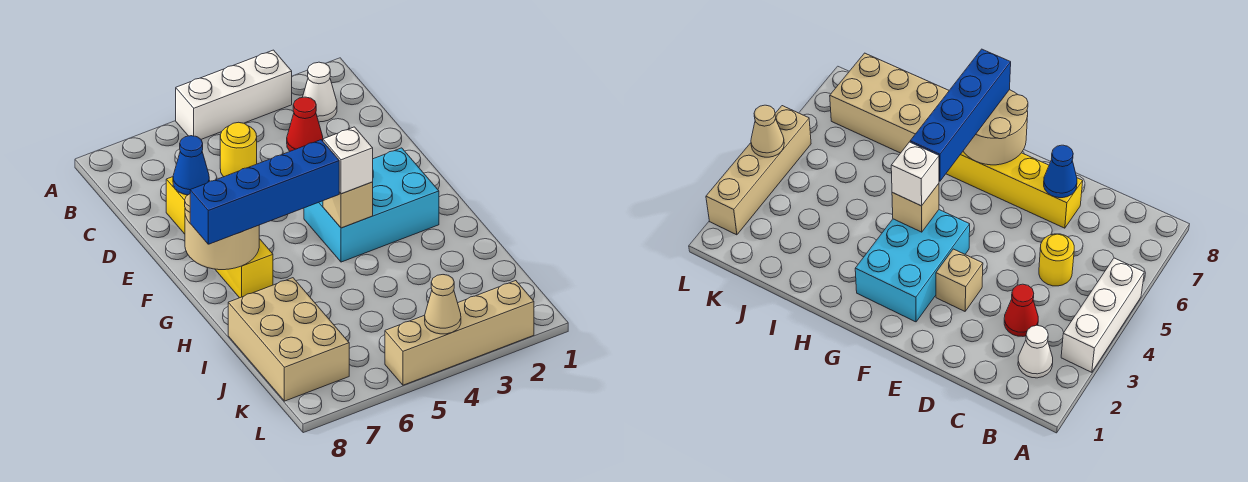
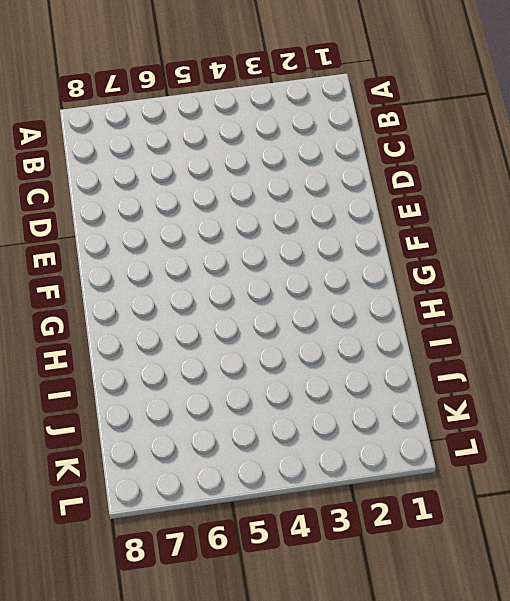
none -> white 1x3 brick [176,50,292,139]
none -> white 1x1 cone [303,62,337,122]
none -> red 1x1 cone [287,97,323,151]

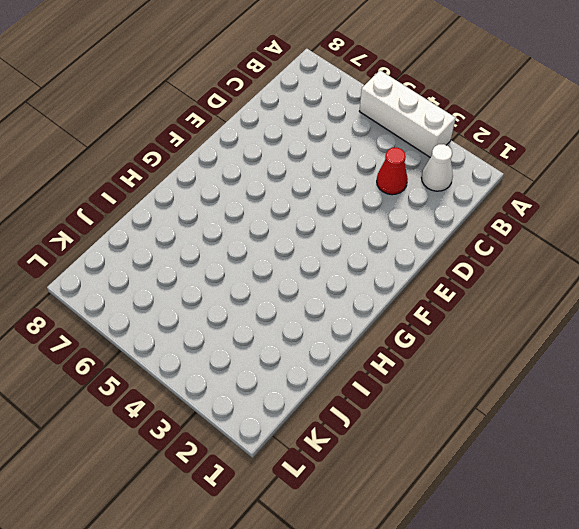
none -> yellow 1x1 round brick [220,122,257,177]
none -> yellow 1x4 brick [166,177,273,298]
none -> tan 1x1 brick [936,249,983,311]

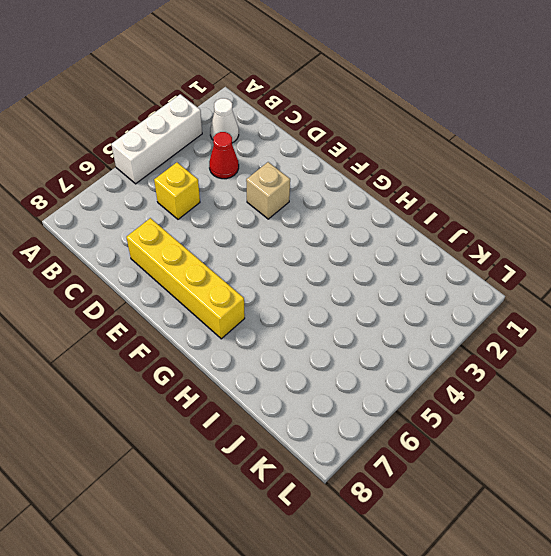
yellow 1x1 brick [154,162,200,219] -> yellow 1x1 round brick [220,122,257,177]
none -> cyan 2x3 brick [304,148,439,262]
none -> tan 2x3 brick [228,278,349,401]
none -> tan 1x4 brick [385,281,534,385]

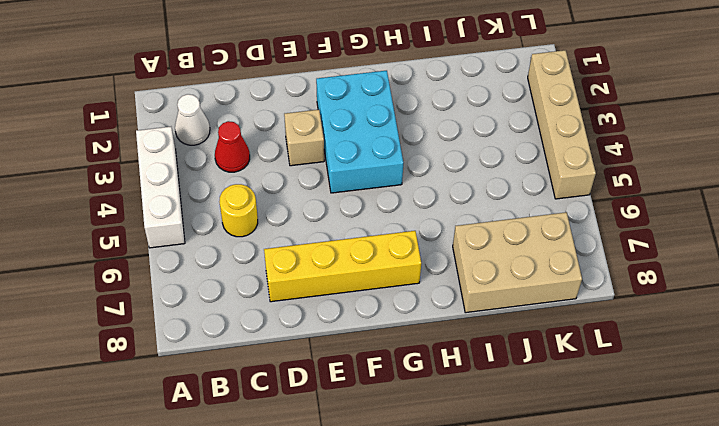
none -> blue 1x1 cone [173,136,209,195]
none -> tan 2x2 round brick [185,194,259,270]
none -> tan 1x1 brick [323,182,373,228]

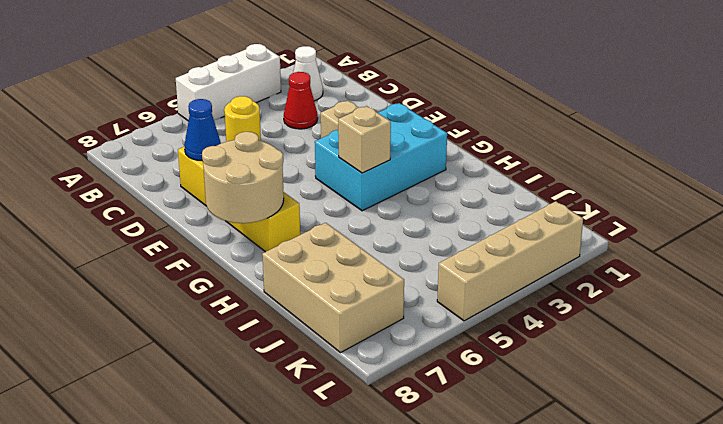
none -> tan 1x1 cone [425,275,461,334]
none -> white 1x1 brick [323,127,373,194]
none -> blue 1x4 brick [190,140,339,244]

